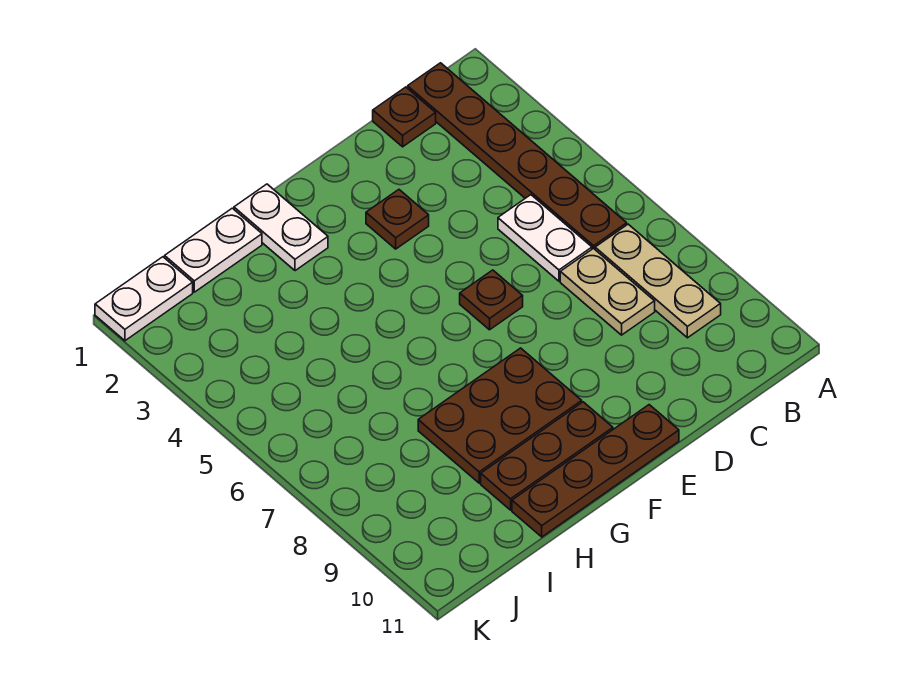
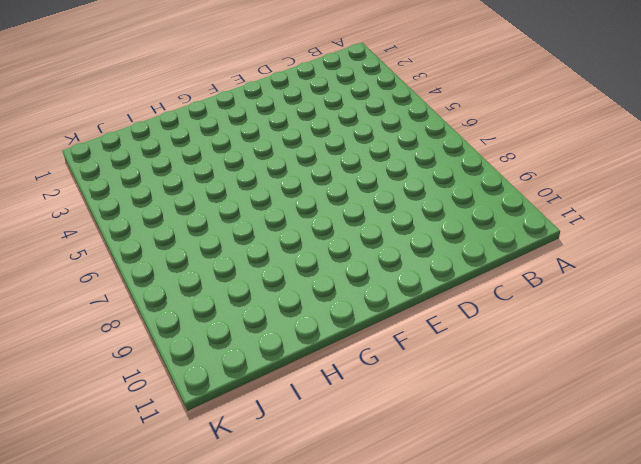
none -> brown 1x6 plate [408,63,627,249]
none -> tan 1x3 plate [595,224,721,338]
none -> brown 1x1 plate [373,87,436,147]

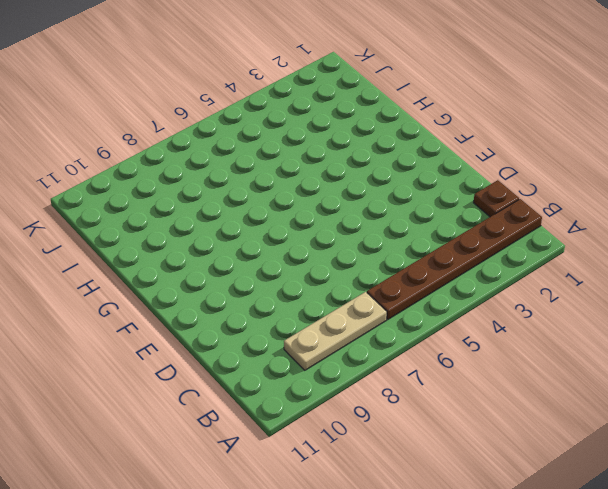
none -> white 1x2 plate [498,195,592,281]
none -> tan 1x2 plate [560,248,655,335]
none -> brown 1x1 plate [366,190,429,249]

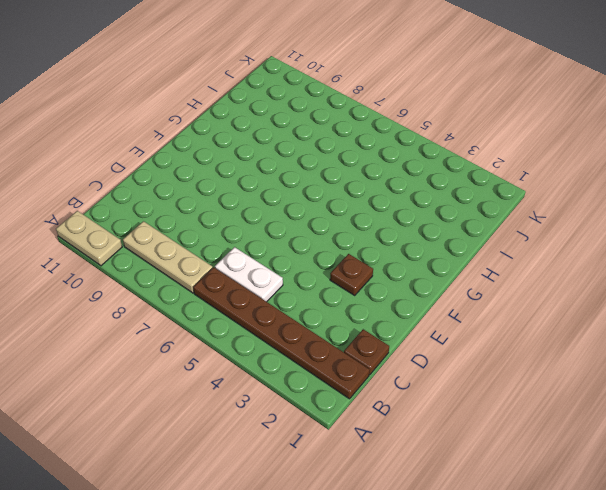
tan 1x2 plate [56,211,122,266] -> tan 1x2 plate moved to [560,248,655,335]
none -> brown 1x1 plate [460,270,523,330]
none -> brown 1x4 plate [512,405,679,537]
none -> brown 2x3 plate [418,348,582,483]

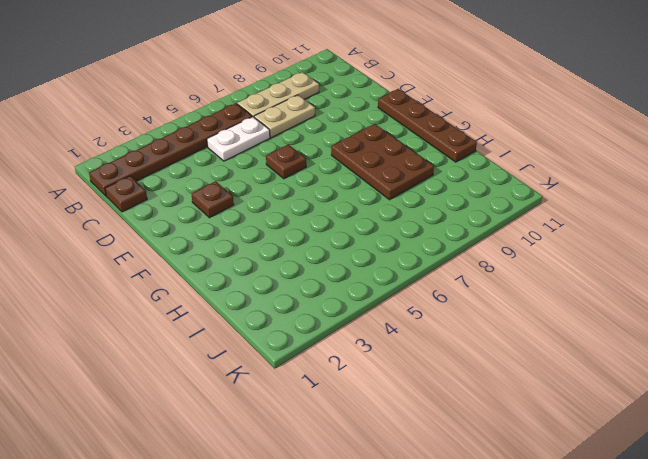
none -> brown 1x3 plate [481,402,613,510]
none -> white 1x2 plate [234,184,328,271]
none -> white 1x2 plate [165,208,262,292]

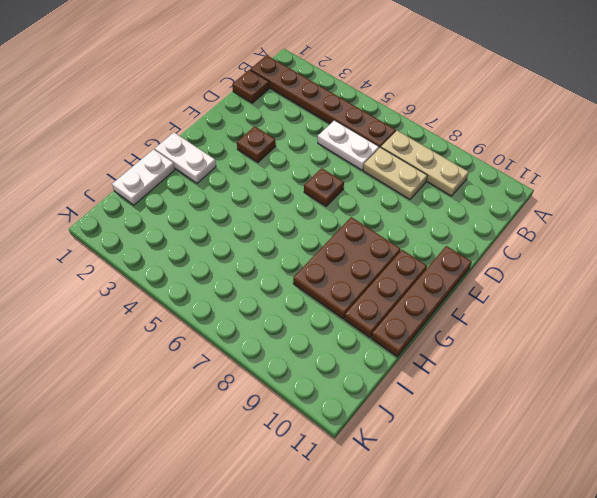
none -> white 1x2 plate [95,257,193,341]

